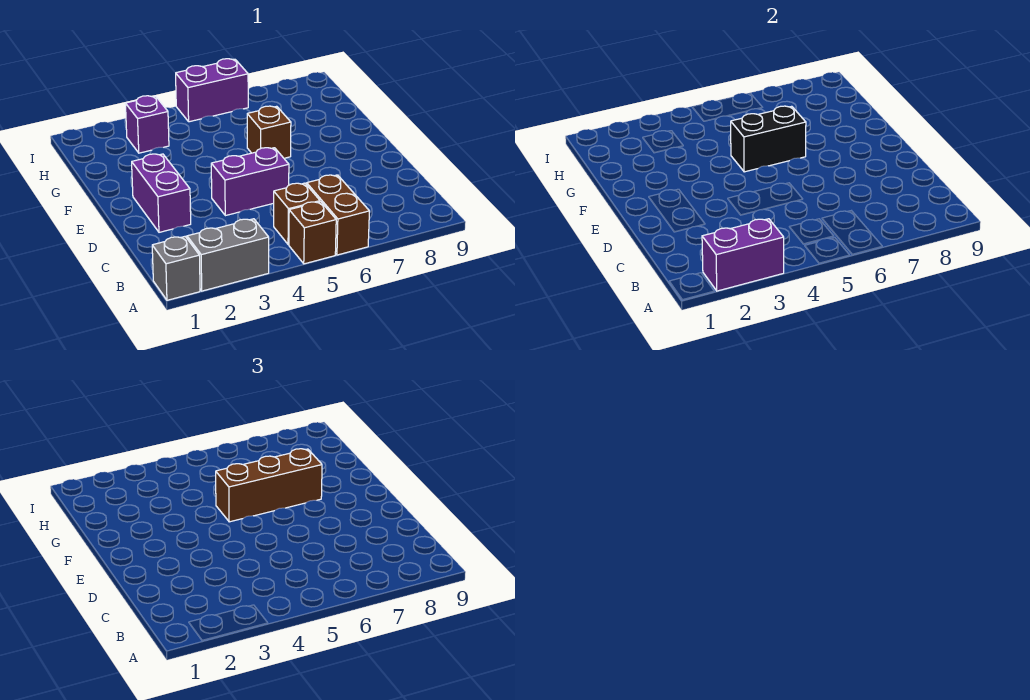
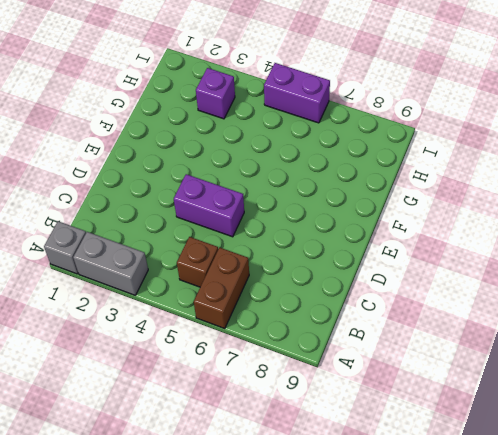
none -> brown 1x1 brick [289,202,336,264]
none -> purple 1x2 brick [132,154,191,232]
none -> brown 1x1 brick [247,106,291,158]

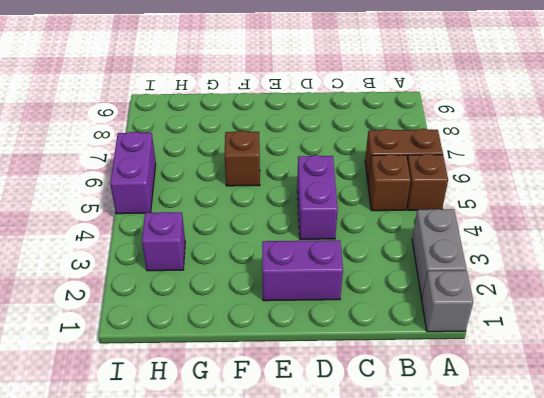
none -> purple 1x2 brick [702,219,784,291]
none -> black 1x2 brick [731,106,806,172]
none -> brown 1x3 brick [216,449,322,522]

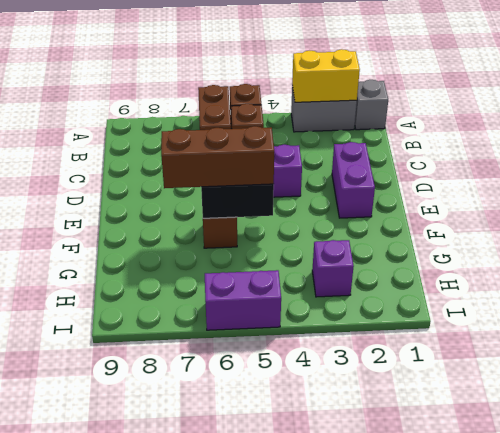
yellow 1x2 brick [292,49,360,102] -> purple 1x2 brick [702,219,784,291]

